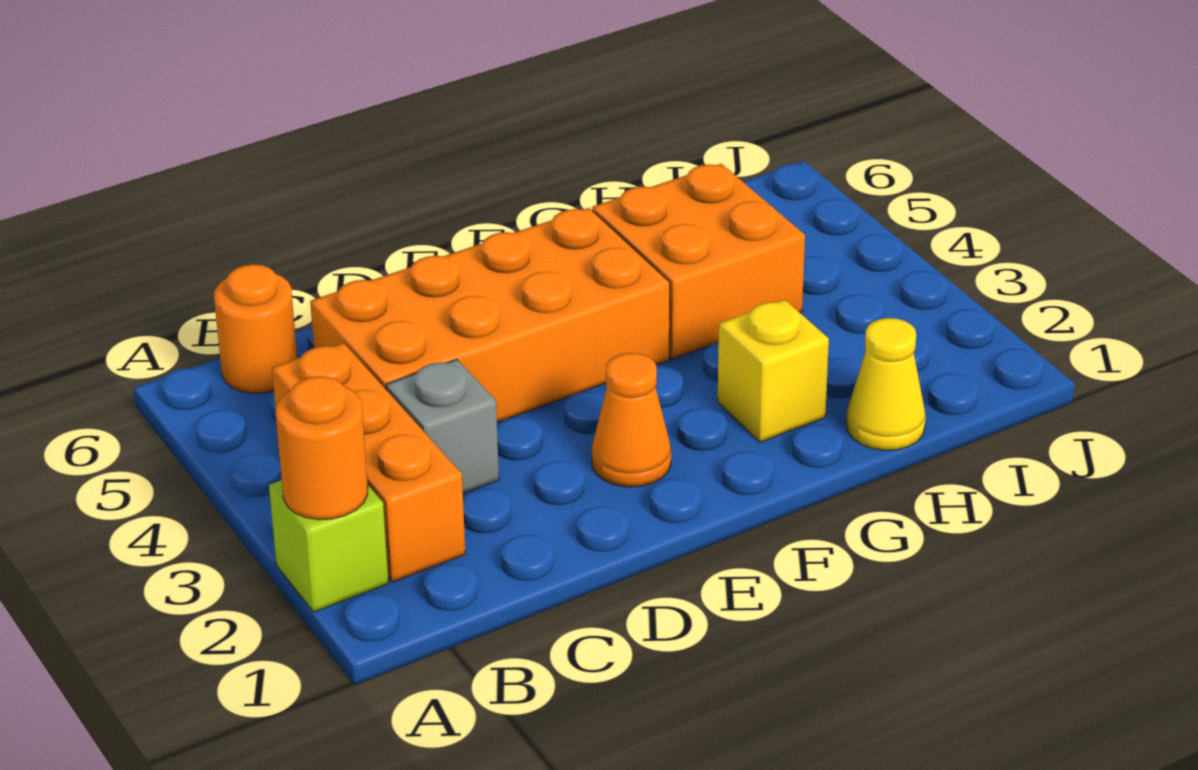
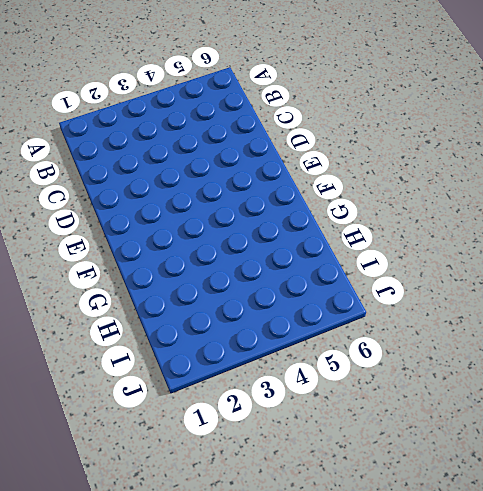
none -> lime 1x1 brick [269,480,388,612]
none -> orange 1x3 brick [272,343,466,582]

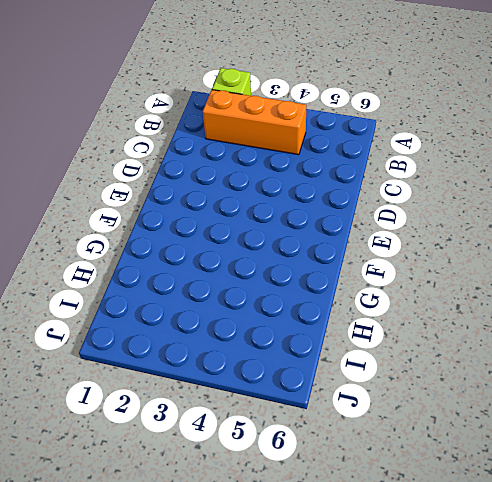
none -> orange 1x1 round brick [214,264,297,393]
none -> grey 1x1 brick [386,359,499,493]

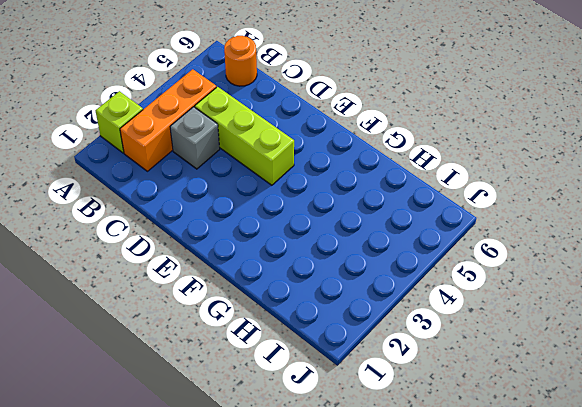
lime 1x3 brick [195,87,294,185] -> orange 2x4 brick [310,208,670,422]
none -> orange 1x1 cone [592,353,671,487]
none -> yellow 1x1 brick [718,300,829,442]

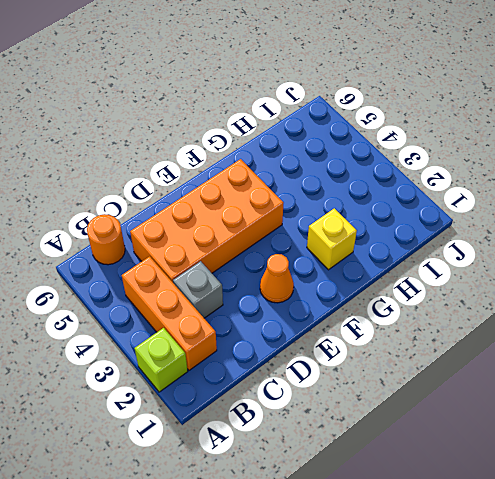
none -> orange 2x2 brick [592,164,805,359]
none -> yellow 1x1 cone [846,318,926,450]

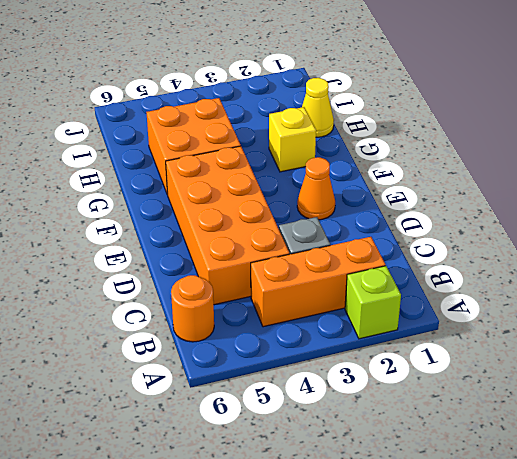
none -> orange 1x1 round brick [276,376,368,520]

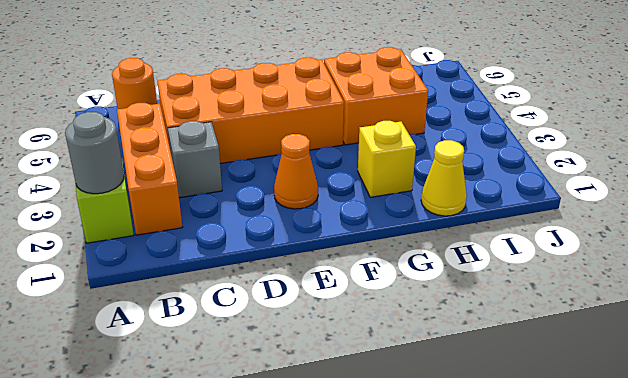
grey 1x1 round brick [65,112,124,194] -> orange 1x1 round brick [276,376,368,520]

